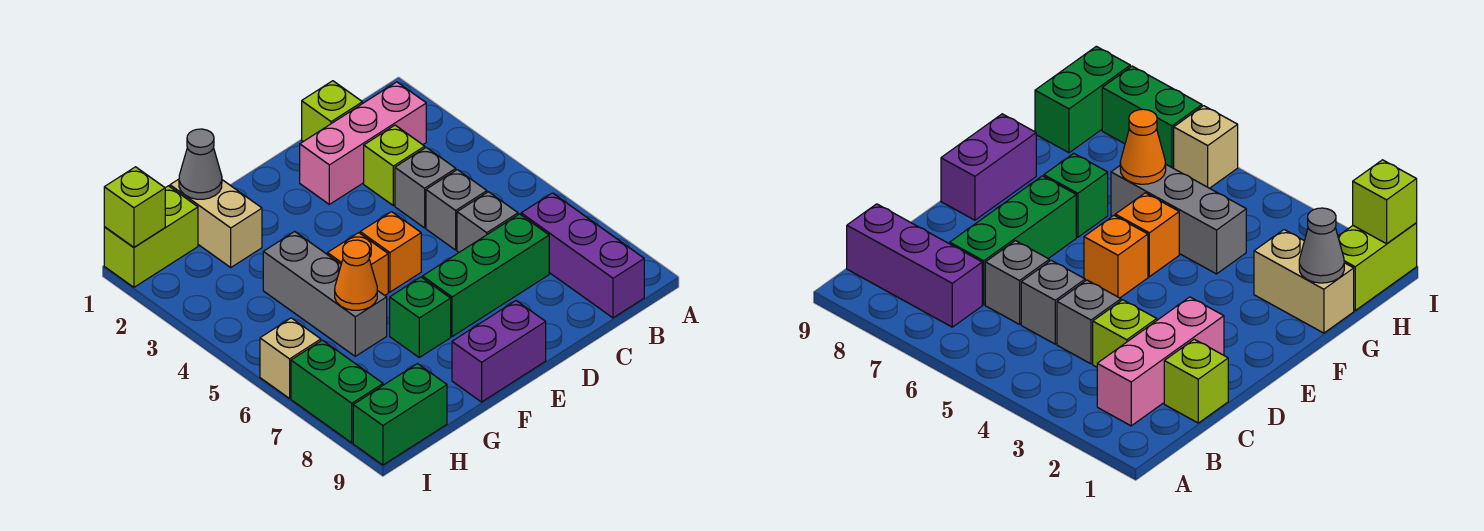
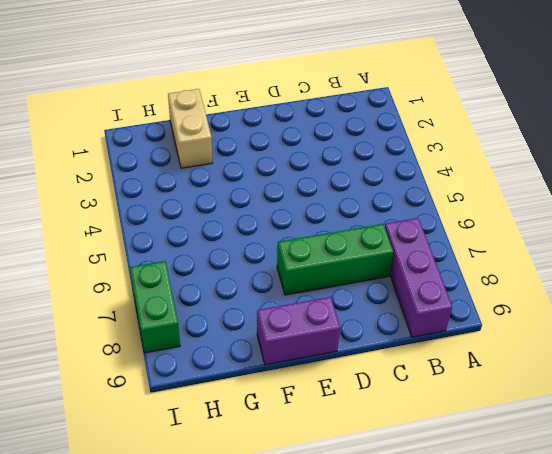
none -> pink 1x3 brick [300,82,426,204]
none -> lime 1x1 brick [302,81,362,141]
none -> lime 1x1 brick [364,125,425,206]

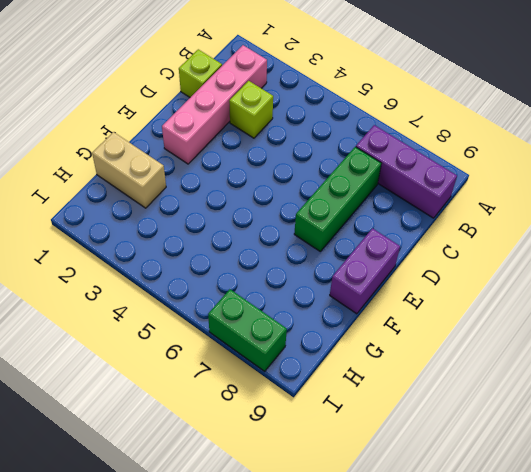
pink 1x4 brick [162,45,267,164] -> pink 1x3 brick [300,82,426,204]
none -> grey 1x1 brick [395,147,456,228]
none -> grey 1x1 brick [426,170,487,250]
none -> grey 1x1 brick [457,192,518,252]

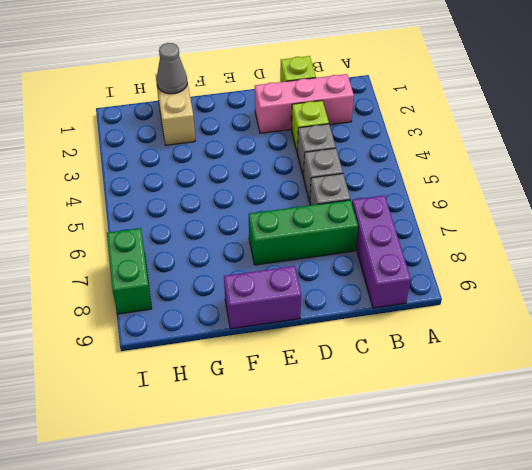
none -> orange 1x1 brick [360,212,421,292]
none -> orange 1x1 brick [327,233,388,295]
none -> green 1x1 brick [390,277,451,357]

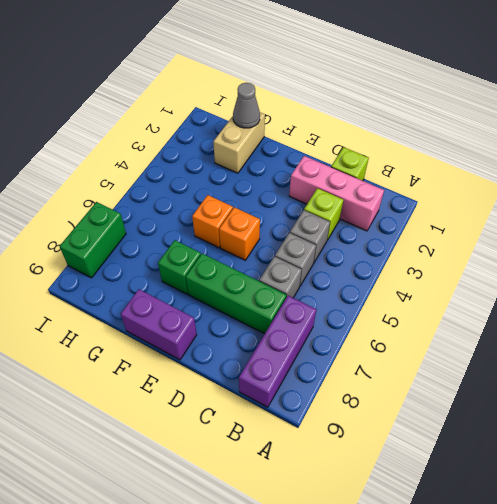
none -> grey 1x3 brick [263,231,387,356]
none -> lime 1x2 brick [104,186,198,287]
none -> green 1x2 brick [353,364,447,465]

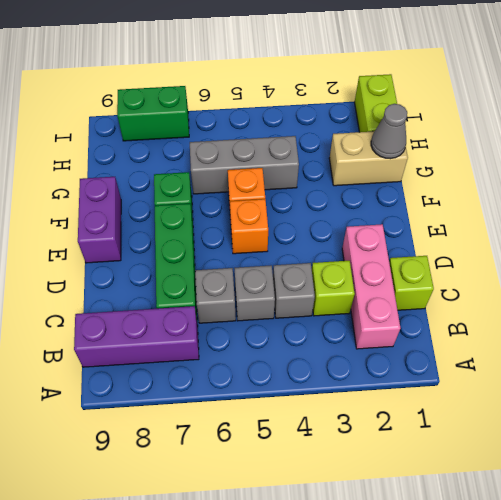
none -> green 1x2 brick [353,364,447,465]
none -> tan 1x1 brick [260,318,321,398]
none -> orange 1x1 cone [335,240,377,310]

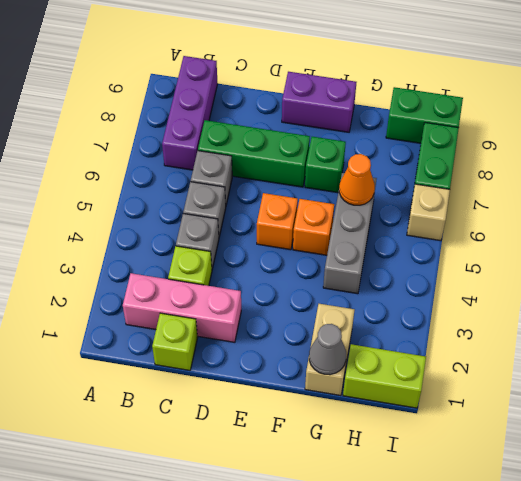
none -> lime 1x1 brick [104,167,165,247]

